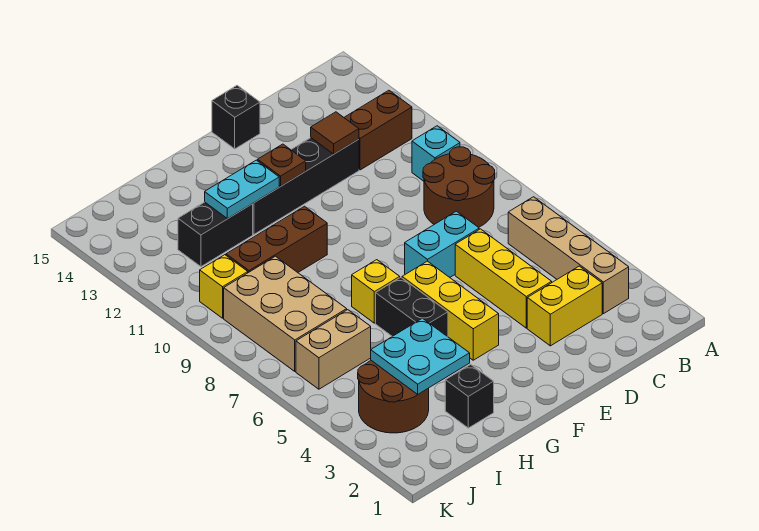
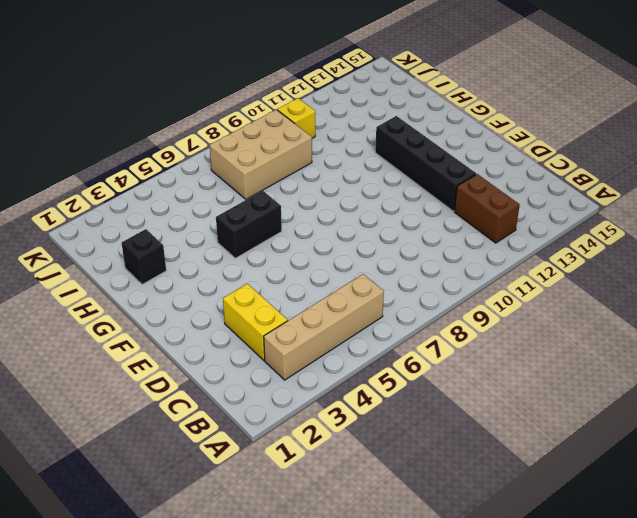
none -> brown 2x2 round brick [423,147,495,227]
none -> cyan 1x1 brick [412,126,460,181]
none -> yellow 1x3 brick [455,229,552,328]

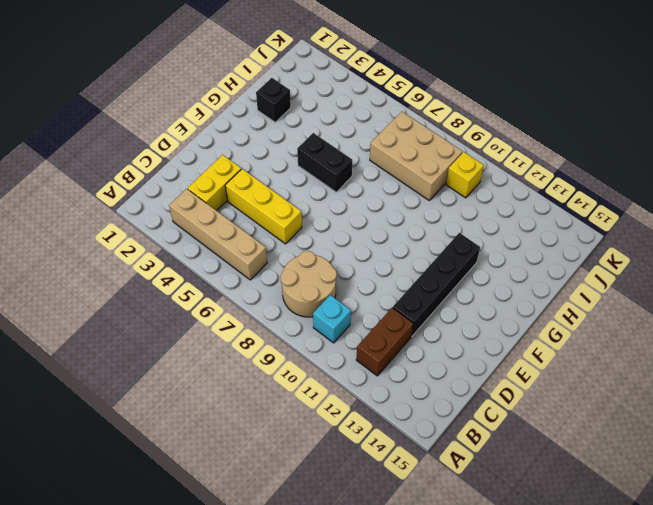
tan 2x2 round brick [281,251,337,317] -> brown 2x2 round brick [423,147,495,227]
none -> cyan 1x2 brick [405,211,479,277]
none -> black 1x1 brick [212,86,260,149]
none -> yellow 1x3 brick [402,261,499,360]

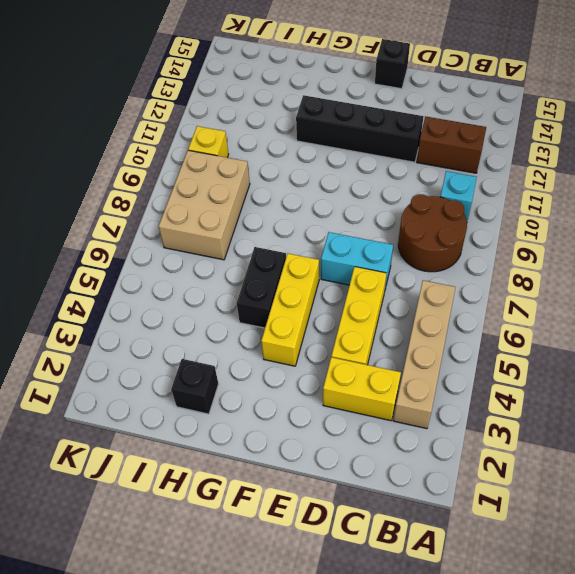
none -> yellow 1x1 brick [352,260,400,323]
none -> brown 1x3 brick [226,206,327,273]
none -> black 1x2 brick [178,202,253,267]

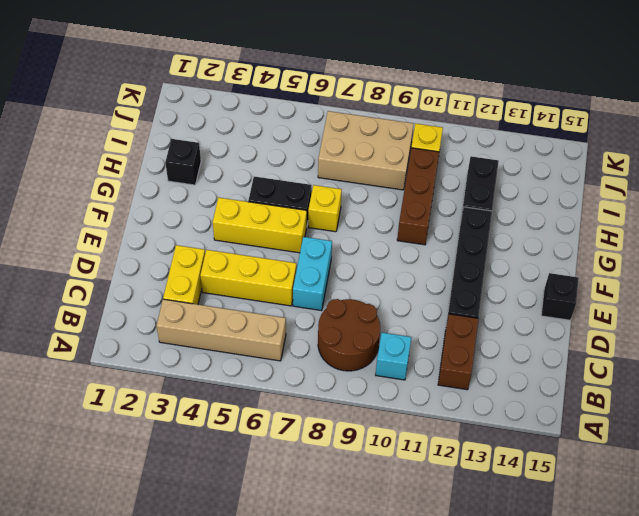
none -> brown 2x2 round brick [358,360,429,433]
none -> tan 1x2 brick [296,310,371,389]
none -> brown 1x1 tile [311,112,359,154]

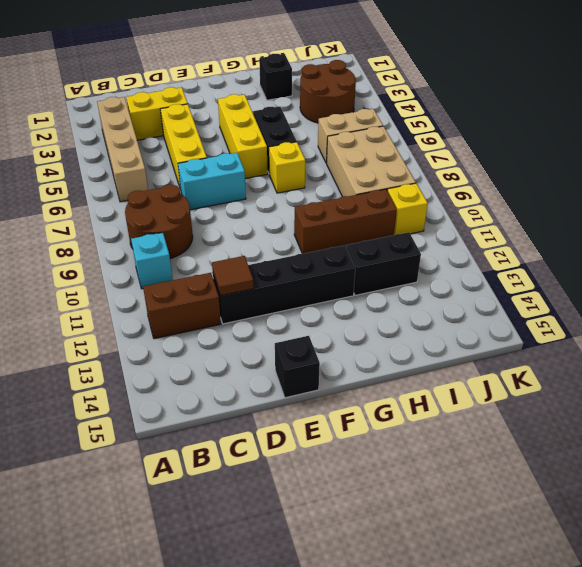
none -> brown 1x1 plate [258,144,306,186]
none -> cyan 1x2 plate [205,160,279,219]
none -> cyan 2x2 plate [371,318,470,394]

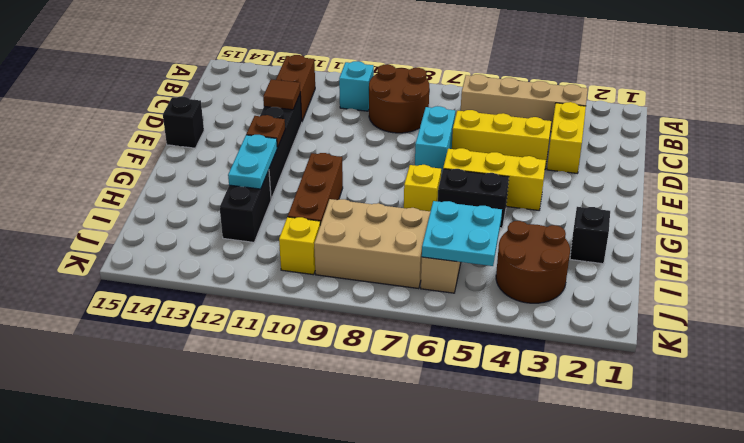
cyan 2x2 plate [422,201,502,266] -> cyan 2x2 plate moved to [371,318,470,394]

